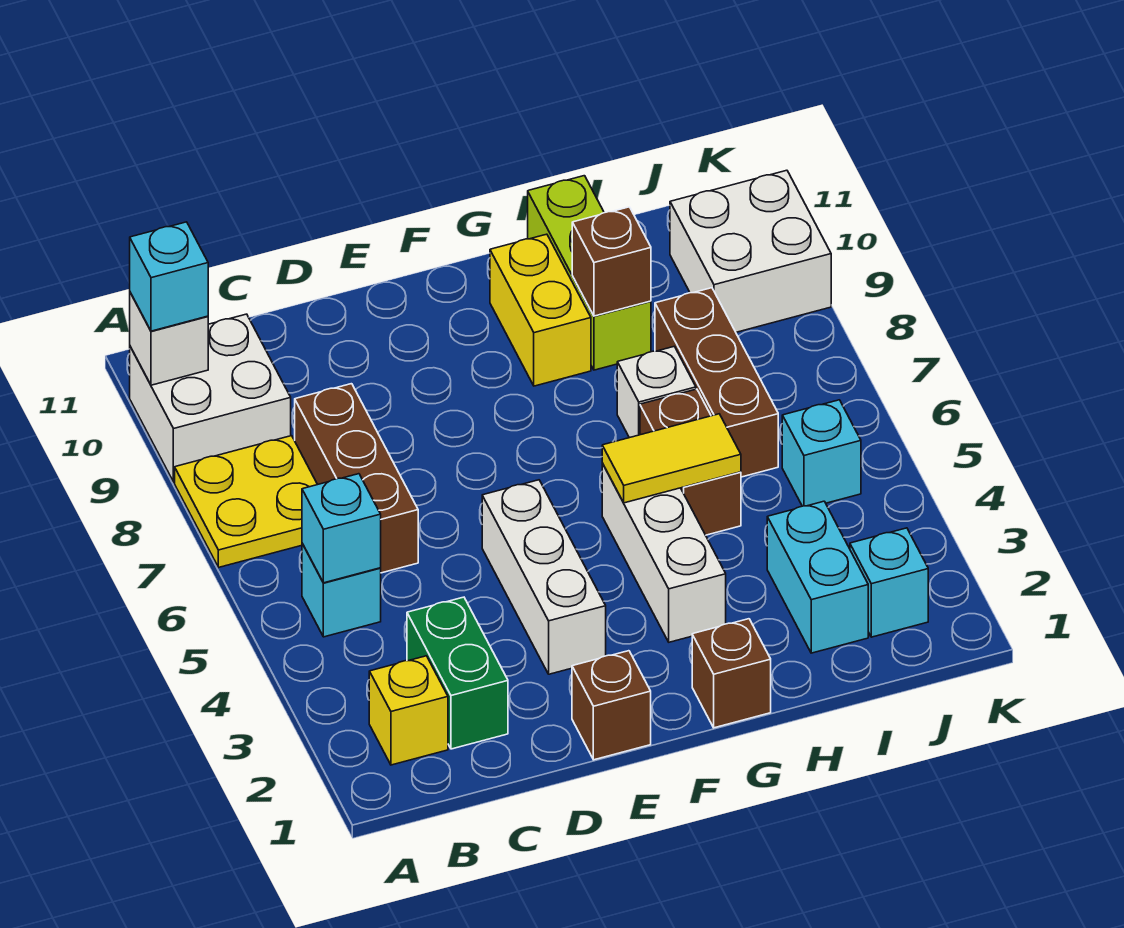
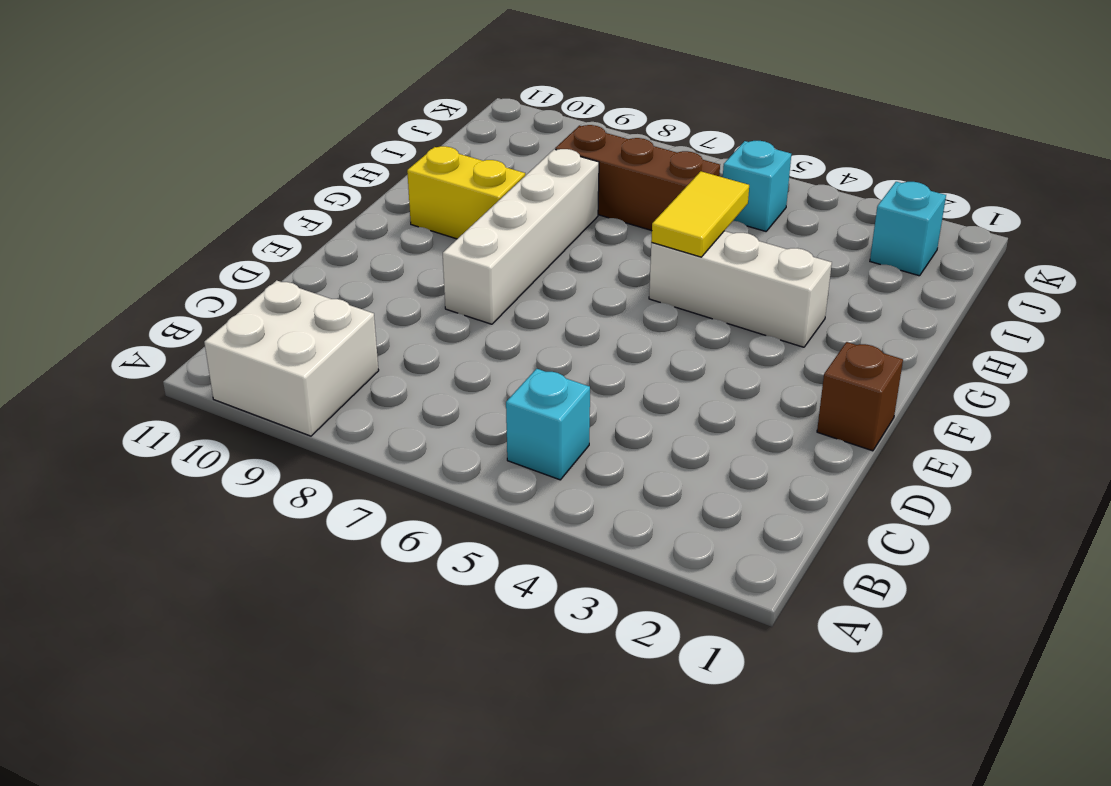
white 1x4 brick [443,149,599,324] -> none
none -> yellow 2x2 plate [175,436,318,567]
none -> yellow 1x1 brick [369,656,448,765]
none -> green 1x2 brick [407,597,508,749]

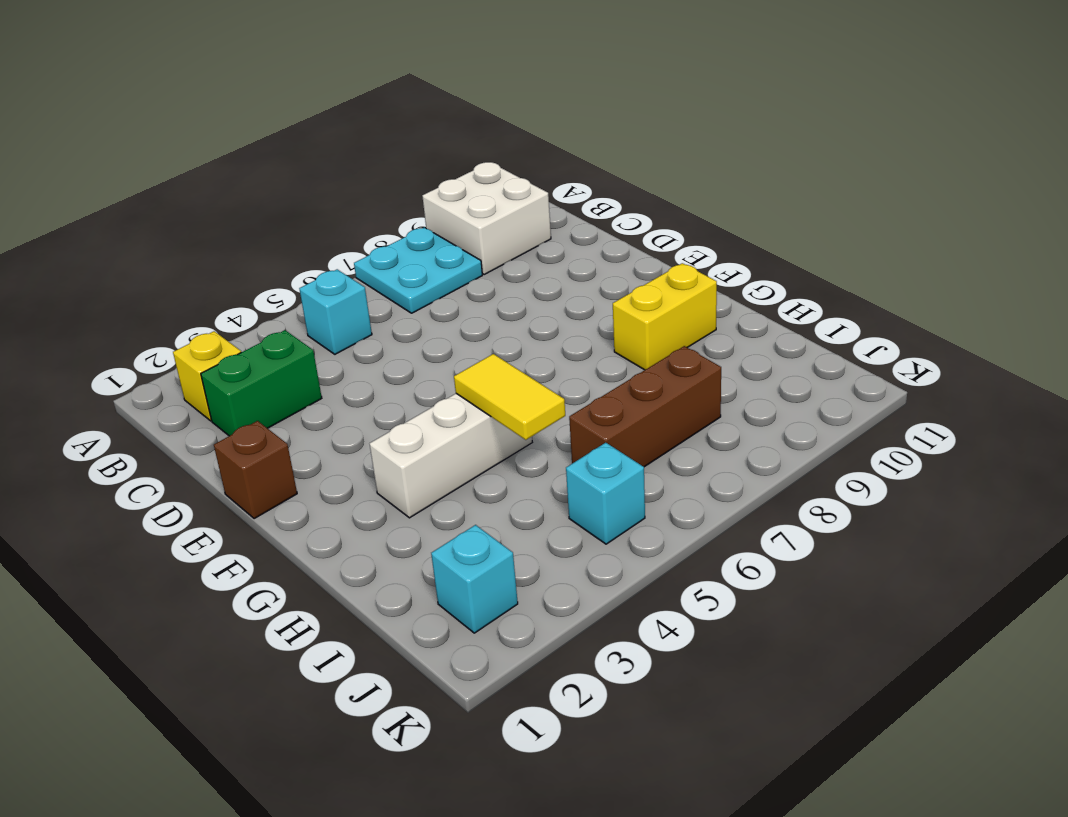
cyan 2x2 plate [354,227,482,313] -> yellow 2x2 plate [175,436,318,567]
none -> brown 1x3 brick [295,384,418,573]
none -> white 1x3 brick [482,480,606,674]
none -> brown 1x1 brick [692,619,771,728]

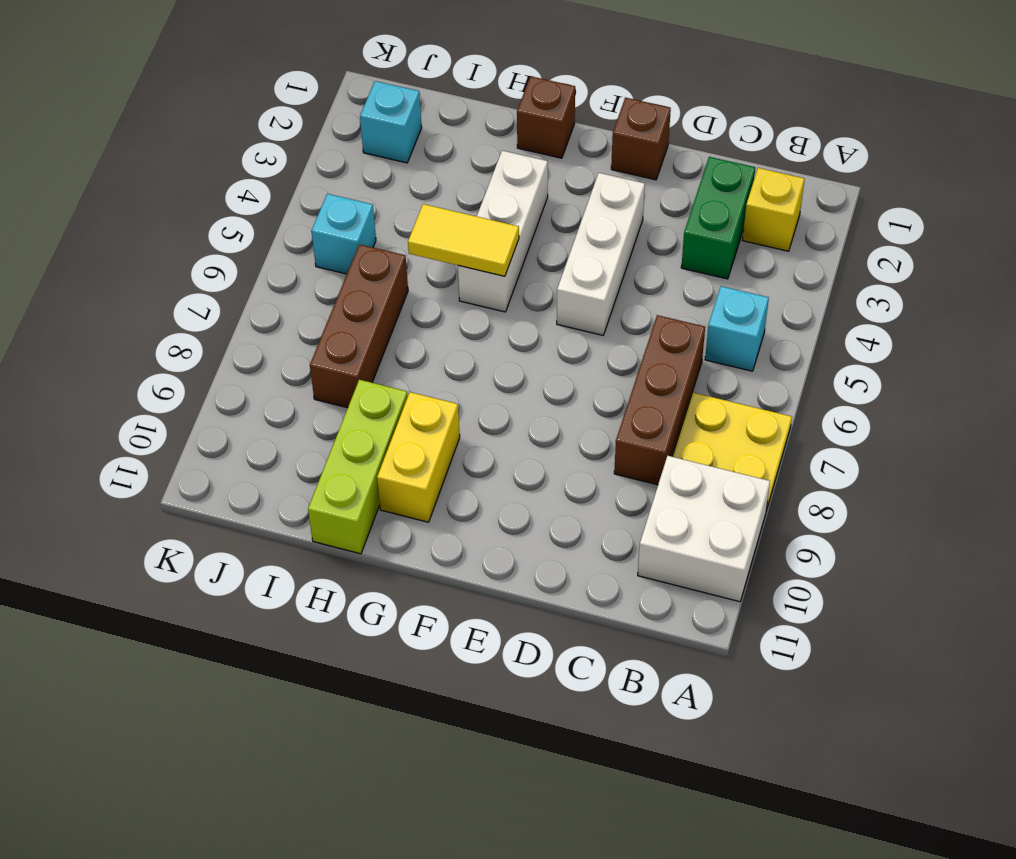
none -> brown 1x2 brick [640,389,741,535]
none -> white 1x1 brick [617,346,696,438]
none -> cyan 1x2 brick [767,501,868,653]

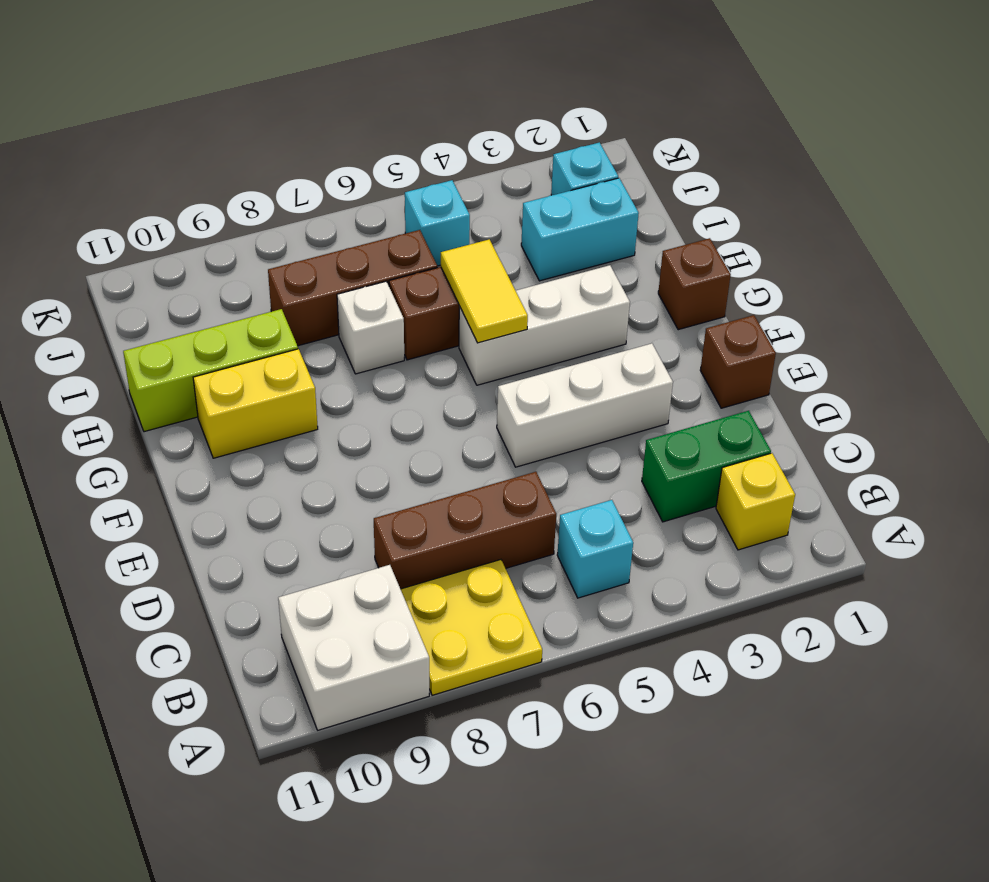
none -> white 2x2 brick [670,170,831,332]
none -> white 1x1 brick [130,293,208,385]
none -> cyan 1x1 brick [302,474,381,583]

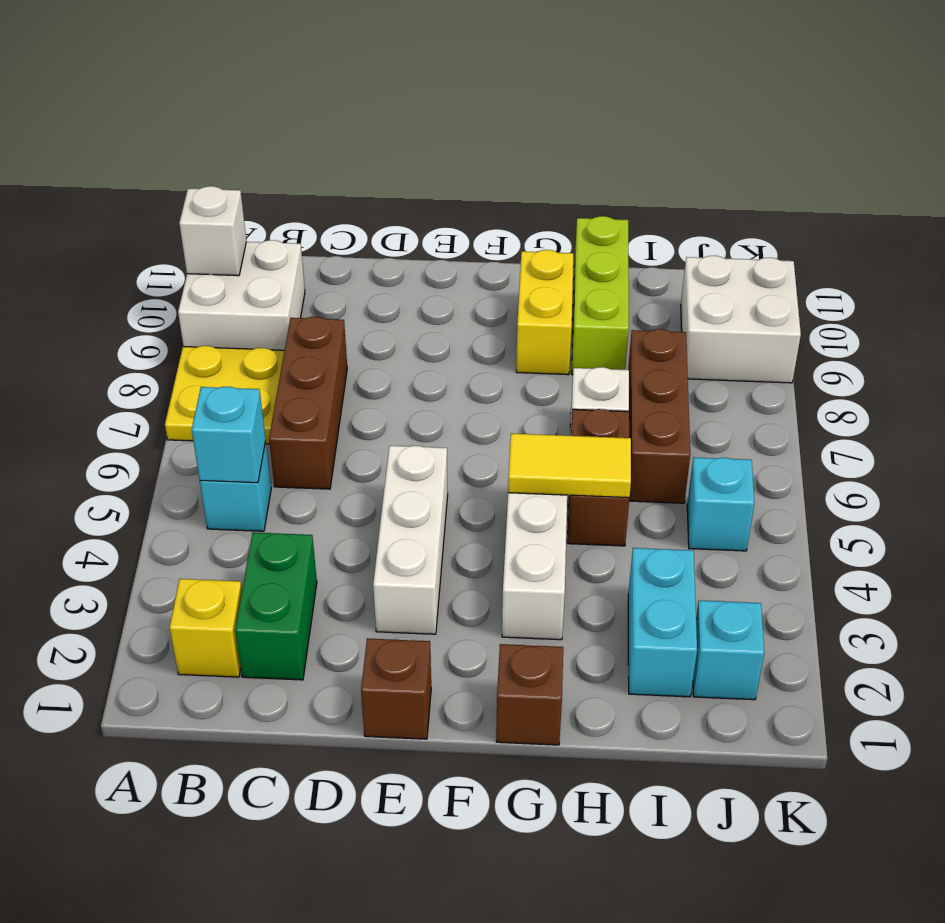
none -> brown 1x1 brick [572,207,651,316]
none -> cyan 1x1 brick [130,222,208,331]

